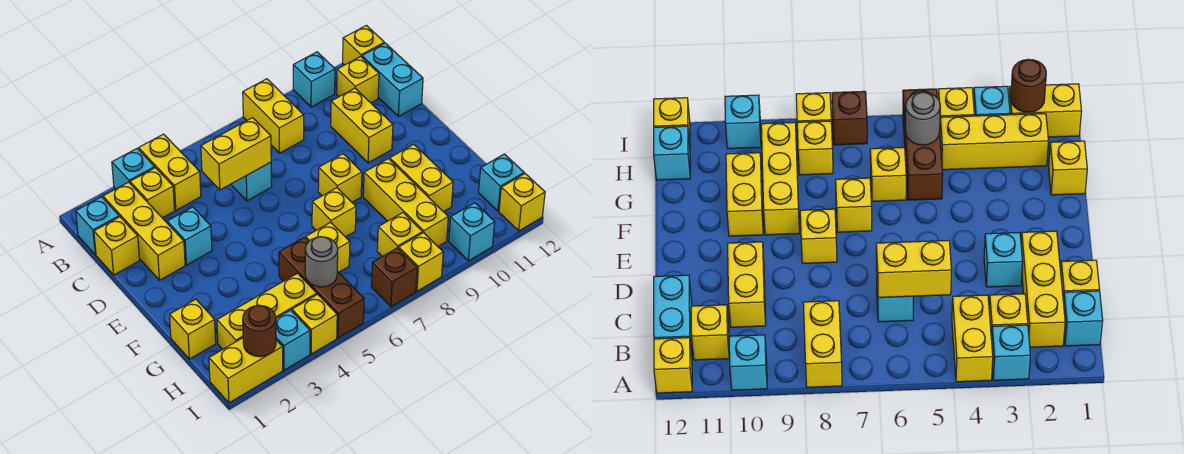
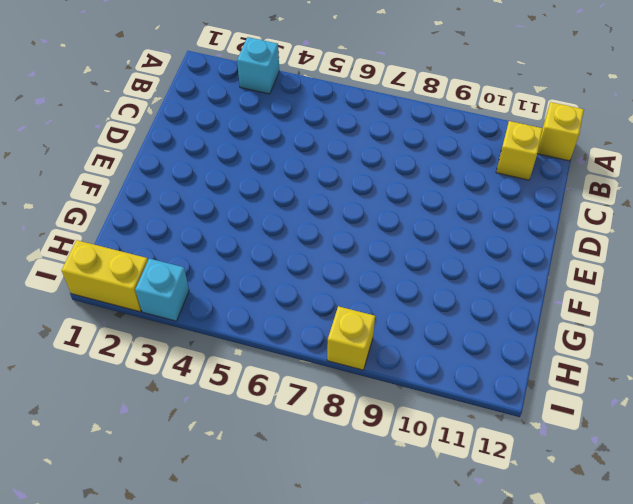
none -> yellow 1x2 brick [139,134,201,210]
none -> yellow 1x2 brick [243,79,304,153]
none -> cyan 1x1 brick [293,52,335,107]
none -> cyan 1x1 brick [76,197,119,255]

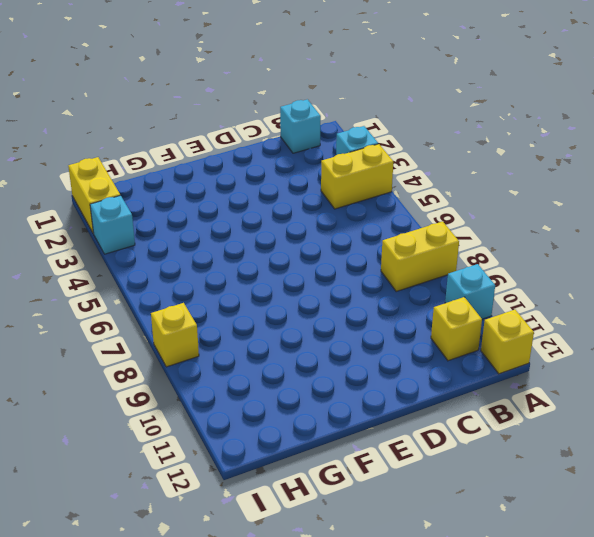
none -> yellow 1x3 brick [103,182,185,280]
none -> yellow 1x1 brick [130,168,175,218]
none -> cyan 1x2 brick [362,43,423,116]
none -> yellow 1x1 brick [94,217,140,275]

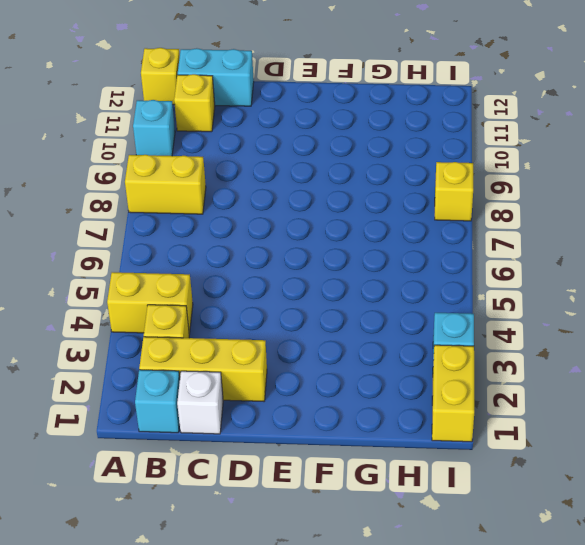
white 1x1 brick [177,371,223,434] -> yellow 1x1 brick [94,217,140,275]
none -> cyan 1x1 brick [112,149,155,189]
none -> cyan 1x1 brick [231,162,272,201]
none -> yellow 1x2 brick [331,88,393,163]
none -> cyan 1x1 brick [167,207,212,265]

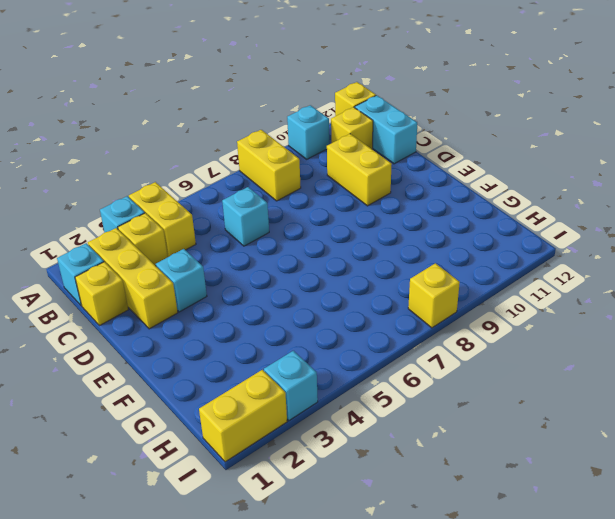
none -> yellow 1x1 brick [318,154,362,202]
none -> yellow 1x1 brick [312,188,356,237]
none -> yellow 1x3 brick [363,159,448,246]
none -> yellow 1x2 brick [390,144,453,212]

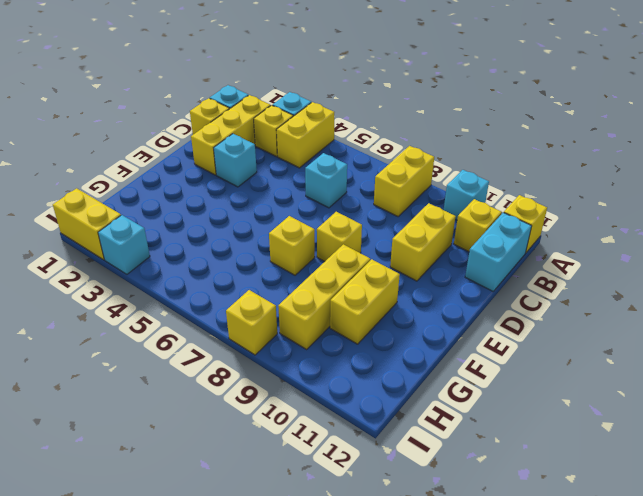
none -> yellow 1x1 brick [170,299,216,359]
none -> brown 1x3 brick [279,237,364,338]
none -> yellow 1x1 brick [306,222,350,272]
none -> yellow 1x3 brick [217,273,317,349]

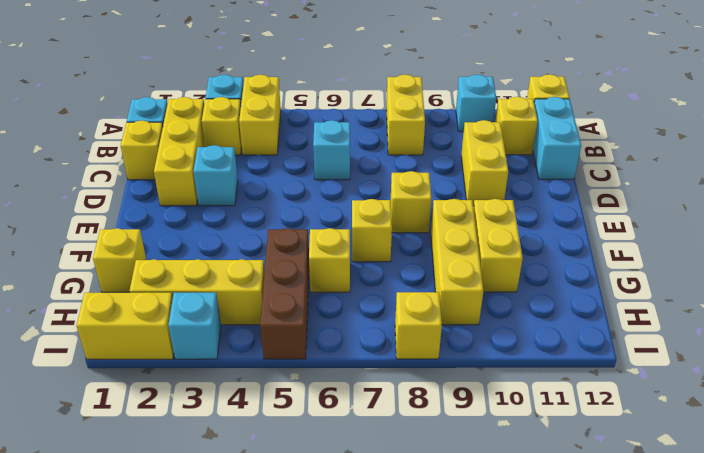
none -> yellow 1x1 brick [377,213,423,256]
none -> cyan 1x1 brick [479,154,524,211]
none -> yellow 1x1 brick [292,294,337,354]
none -> brown 1x1 brick [372,248,417,307]

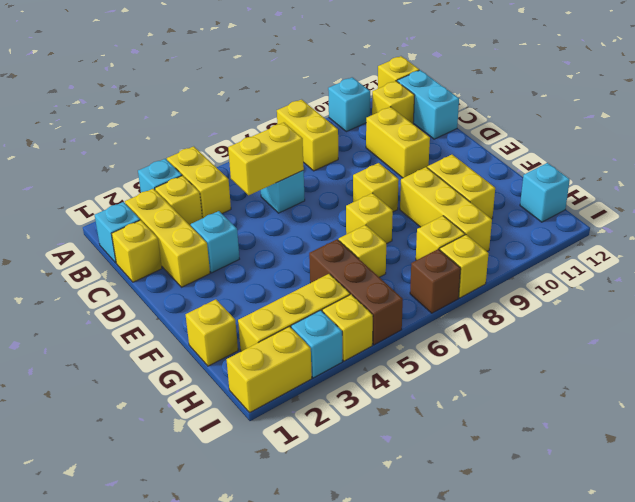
none -> cyan 1x1 brick [449,203,495,261]
none -> yellow 1x1 brick [499,174,545,231]
none -> grey 1x1 round brick [305,237,338,287]
none -> brown 1x1 round brick [243,305,276,357]

